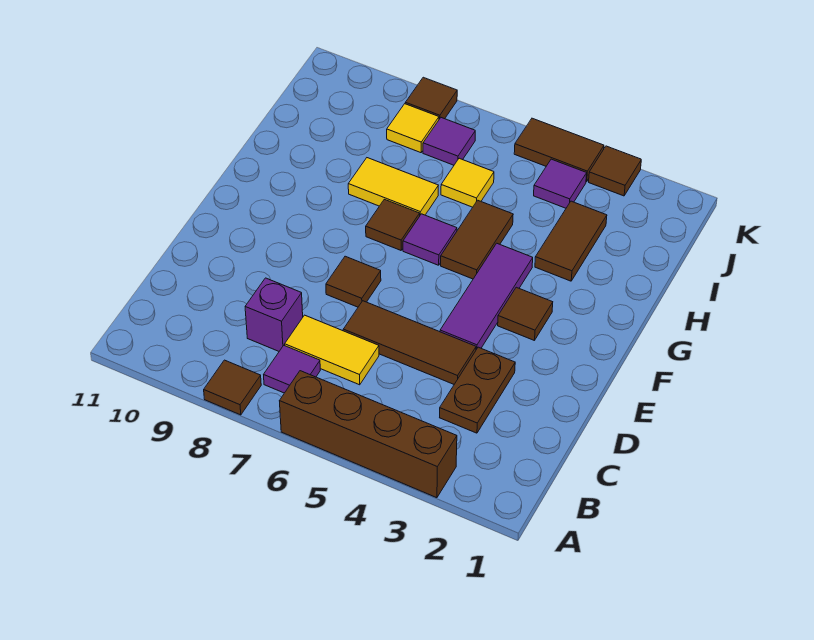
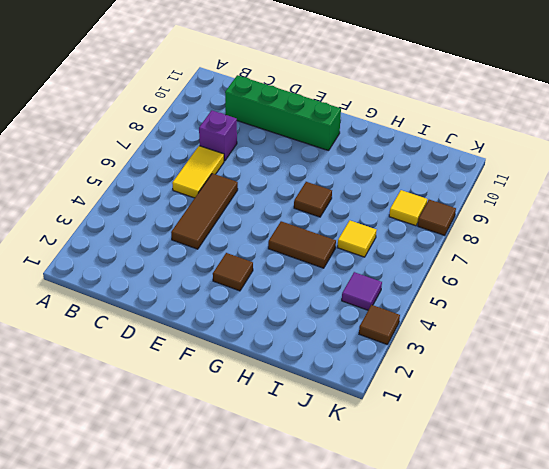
green 1x4 brick [225,75,341,151] -> none
none -> brown 1x4 brick [280,371,457,498]
none -> brown 1x1 tile [204,360,261,415]
none -> purple 1x1 tile [264,345,320,393]

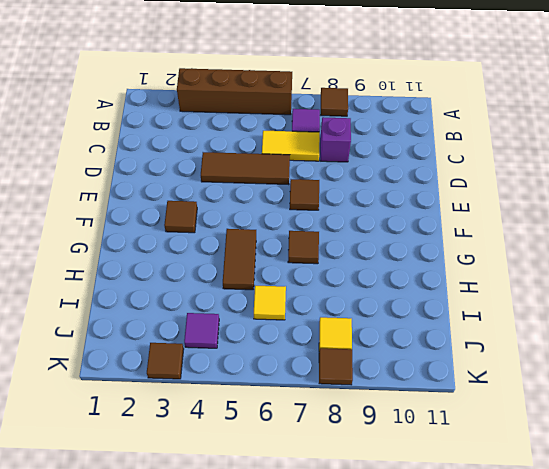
none -> brown 1x2 plate [440,347,515,433]
none -> purple 1x3 tile [440,243,533,350]
none -> purple 1x1 tile [403,214,457,265]

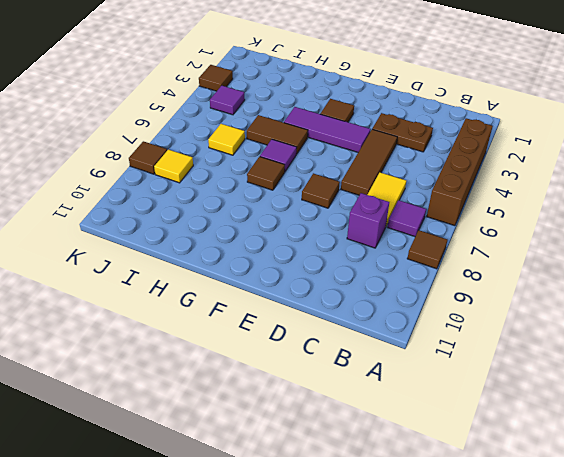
none -> brown 1x2 tile [535,201,607,281]
none -> yellow 1x2 tile [348,158,438,215]
none -> purple 1x1 tile [423,118,475,165]

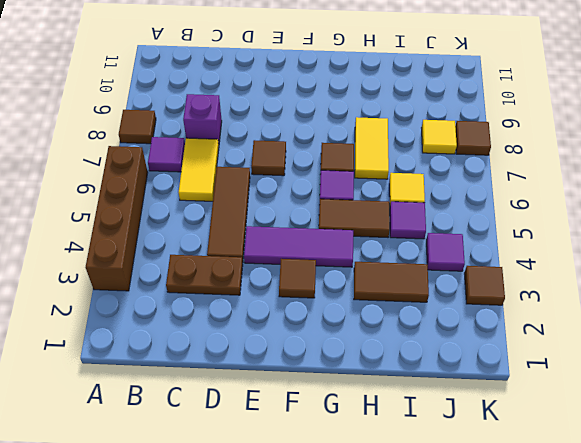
purple 1x1 tile [390,202,426,239] -> purple 1x1 tile moved to [423,118,475,165]
none -> brown 1x2 tile [514,118,604,182]

